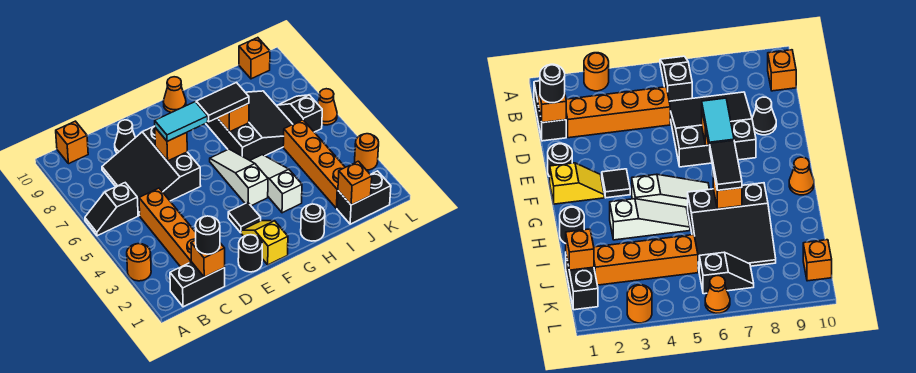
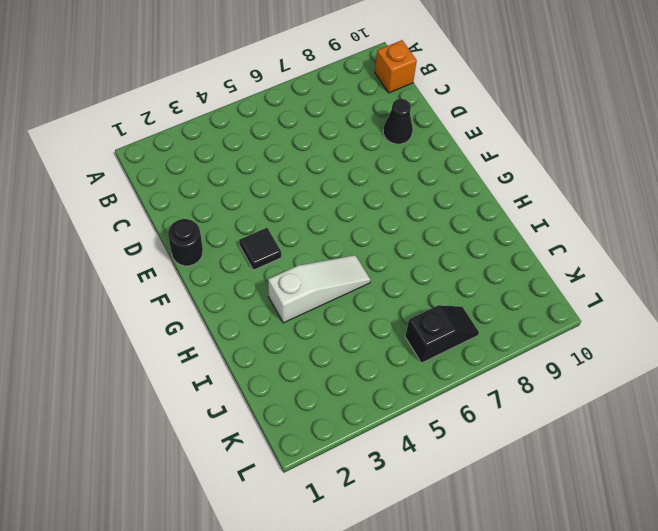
none -> orange 1x1 round brick [127,244,151,281]
none -> black 1x2 slope [85,183,138,236]
none -> black 1x2 brick [170,262,225,307]

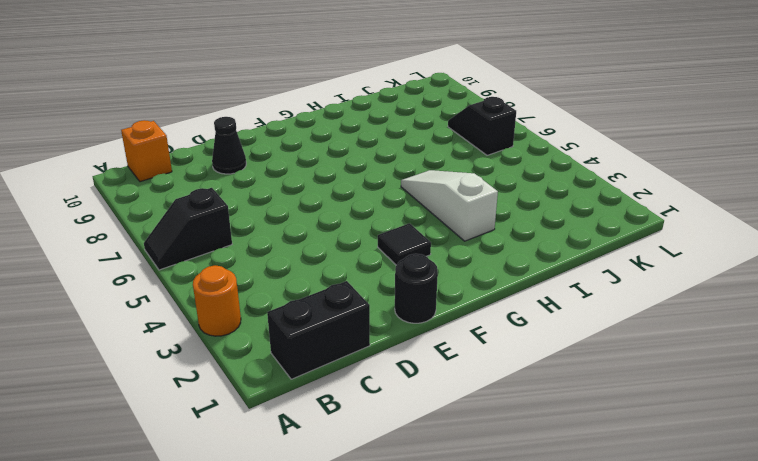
none -> orange 1x4 brick [139,188,196,267]
none -> black 3x3 slope [102,126,201,215]
none -> yellow 1x2 slope [241,221,288,265]

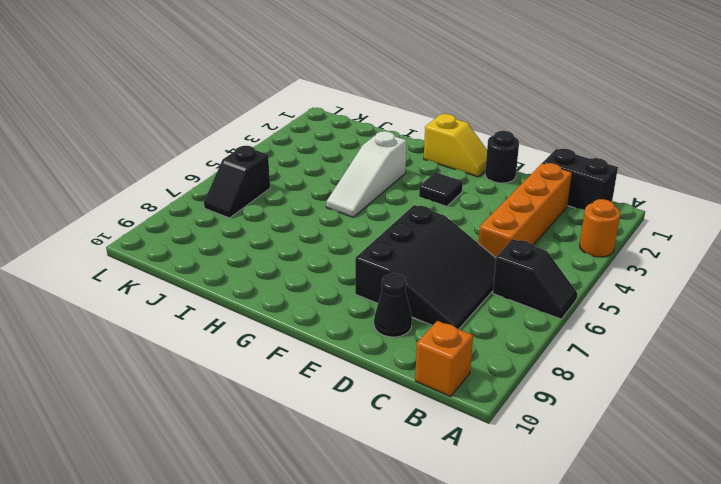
yellow 1x2 slope [424,114,487,177] -> yellow 1x2 slope turned to [241,221,288,265]
none -> white 1x3 slope [210,149,268,206]
none -> orange 1x1 cone [163,77,186,113]
none -> black 1x1 round brick [301,204,325,241]

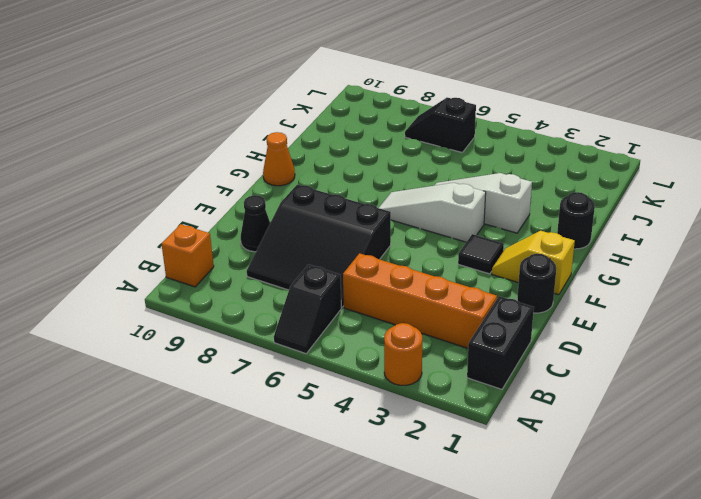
none -> black 3x3 slope [206,91,293,160]
none -> black 1x2 brick [337,171,391,224]
none -> orange 1x4 brick [283,120,345,208]

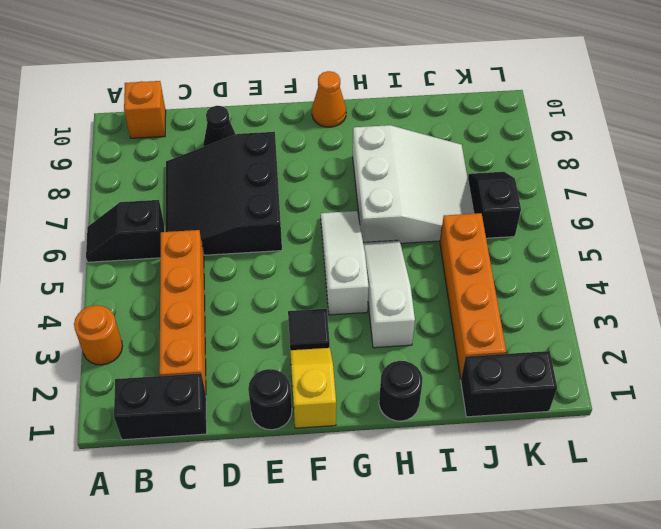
white 3x3 slope [353,125,474,243] -> black 3x3 slope [206,91,293,160]
none -> orange 1x1 brick [239,38,270,79]
none -> orange 1x1 round brick [355,134,379,170]
none -> orange 1x1 cone [318,89,337,125]

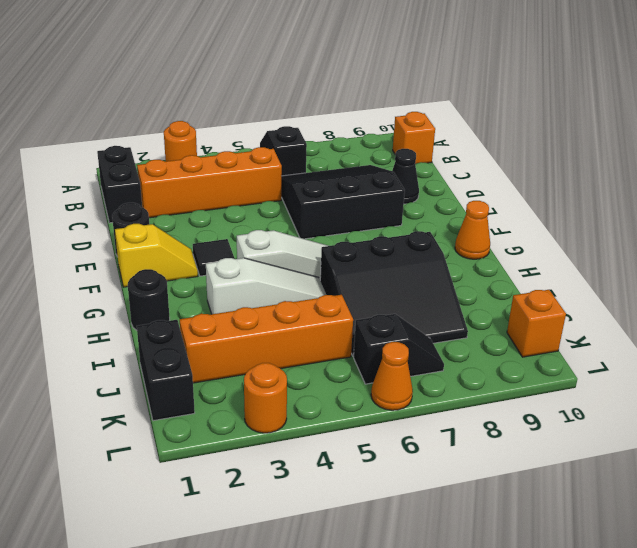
none -> orange 1x1 brick [191,240,225,277]
none -> orange 1x1 brick [155,128,187,161]
none -> orange 1x1 brick [218,103,249,132]

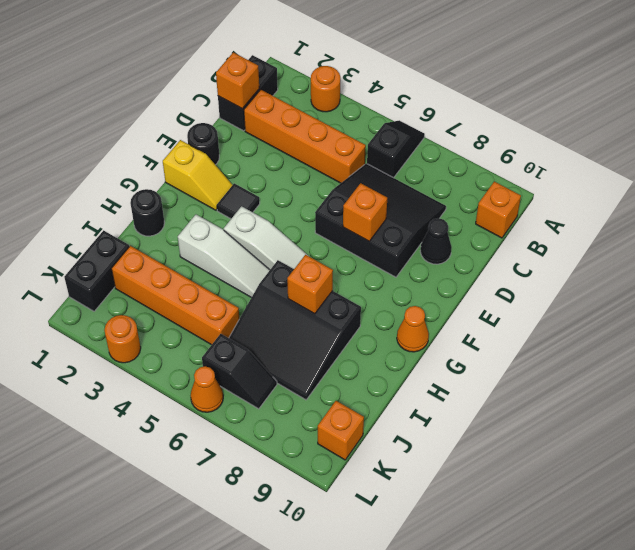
none -> orange 1x1 brick [338,161,372,205]
none -> black 1x1 round brick [195,216,220,254]
none -> cyan 1x2 tile [155,102,208,141]

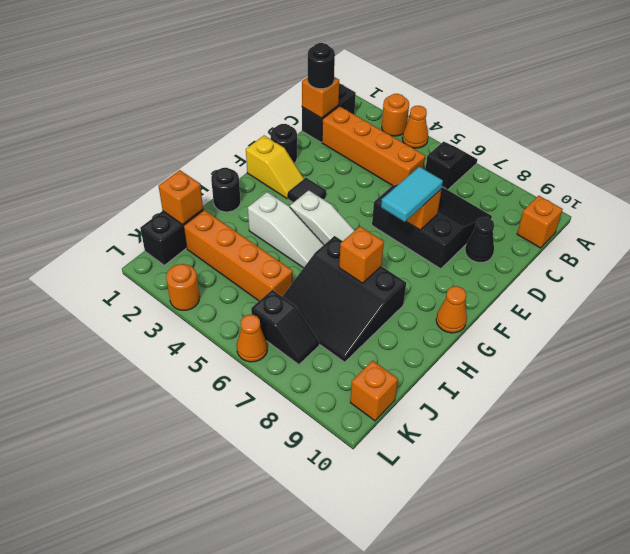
orange 1x1 cone [402,106,428,148] -> none
none -> black 1x2 tile [196,83,249,122]

